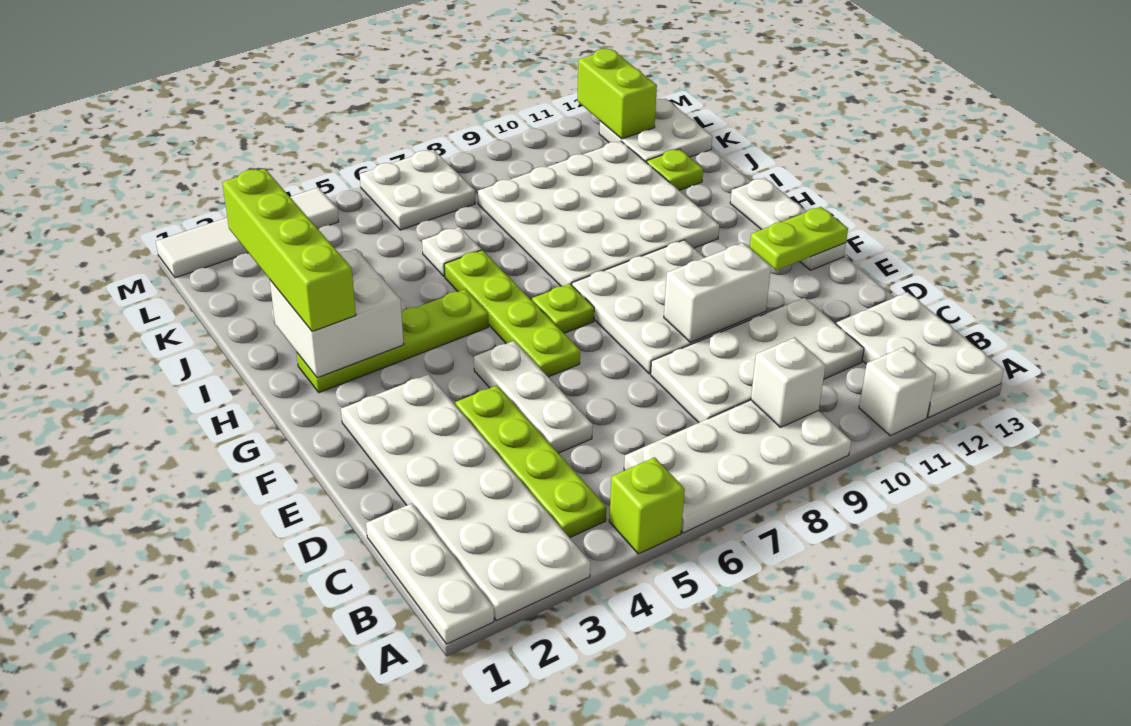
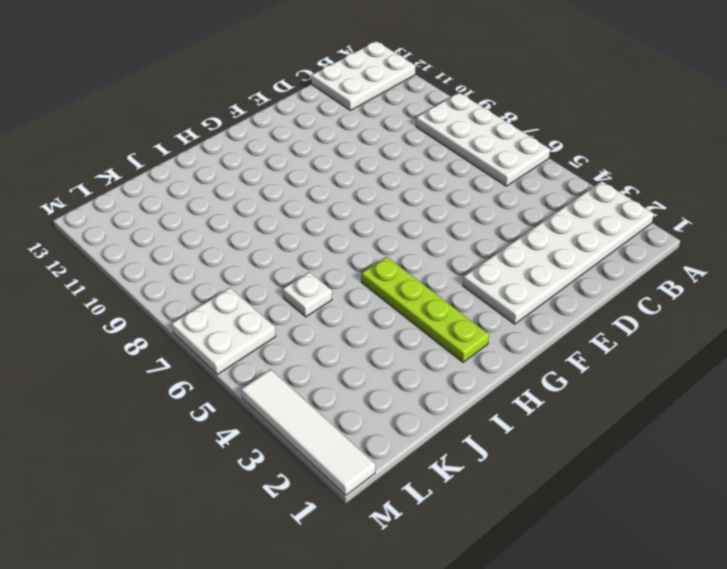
none -> white 1x3 plate [366,503,494,644]
none -> lime 1x1 brick [609,457,685,554]
none -> white 1x1 brick [859,347,936,436]

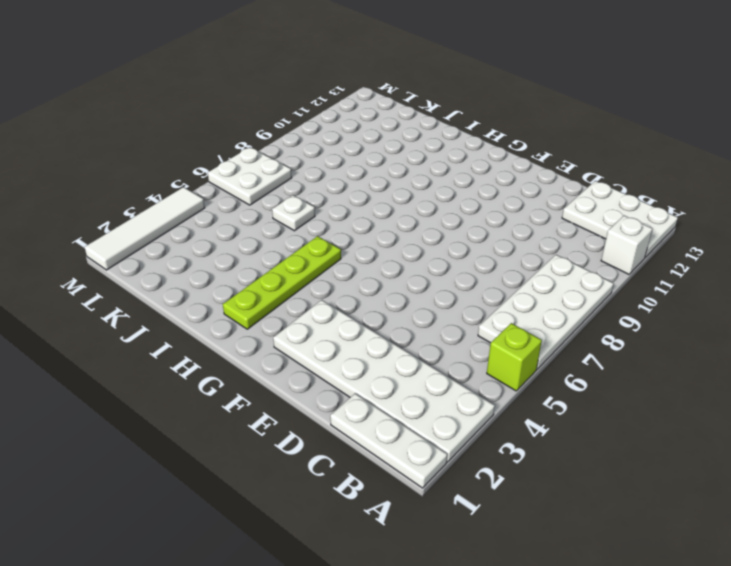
none -> lime 1x4 plate [455,385,606,538]
none -> white 2x4 plate [651,298,864,423]
none -> white 1x3 plate [474,341,593,453]

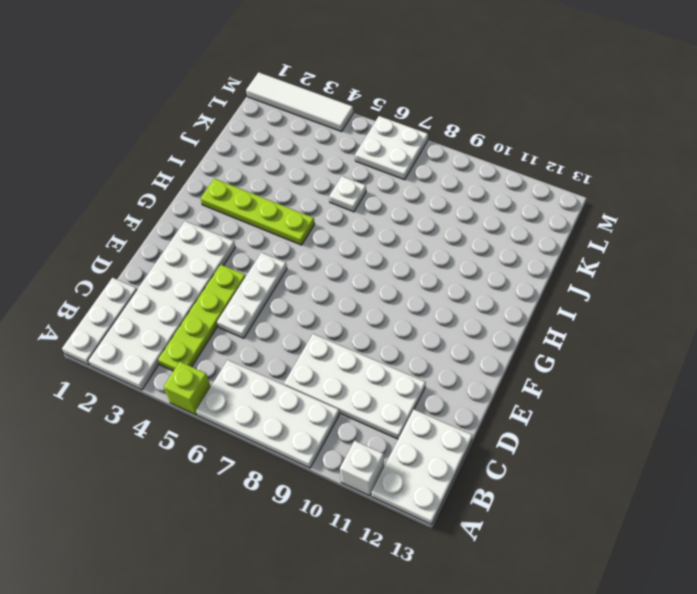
none -> white 3x3 plate [572,240,766,374]
none -> lime 1x4 plate [444,250,580,377]
none -> white 1x3 plate [730,178,846,270]

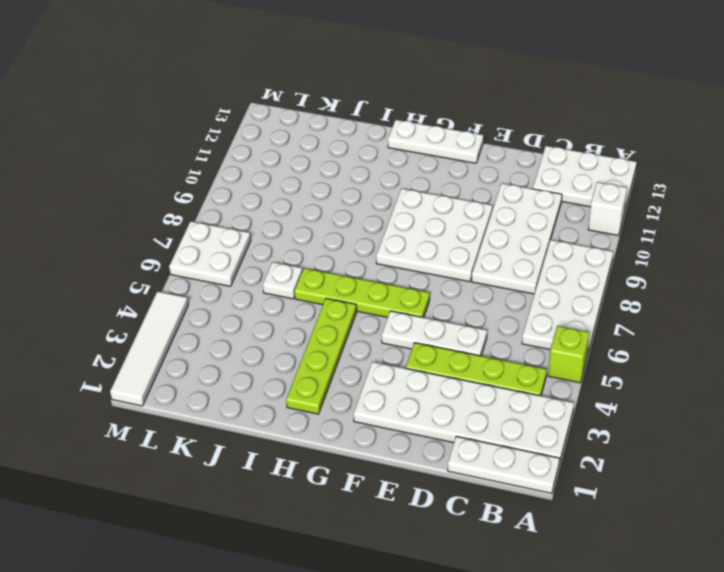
none -> lime 1x1 plate [532,284,594,333]
none -> white 4x4 plate [478,141,719,286]
none -> lime 1x1 plate [646,149,703,191]

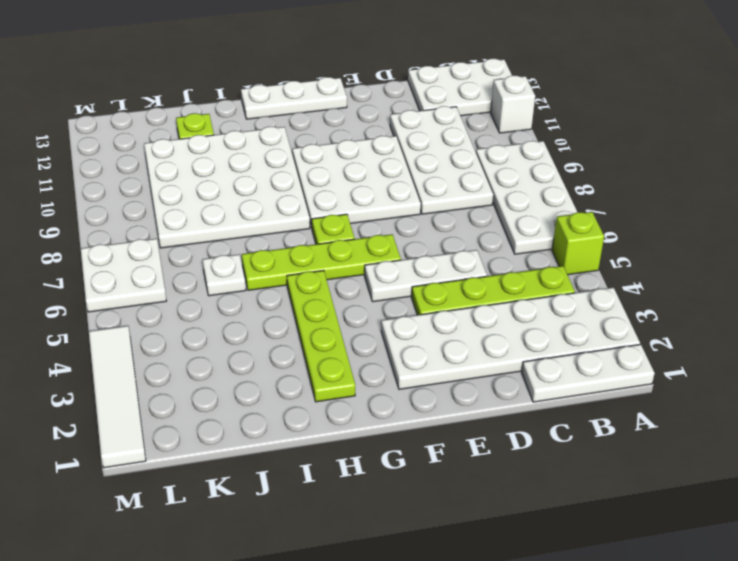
none -> white 2x2 plate [599,99,712,162]
none -> white 1x1 brick [751,338,826,427]
none -> white 1x2 brick [664,243,771,342]

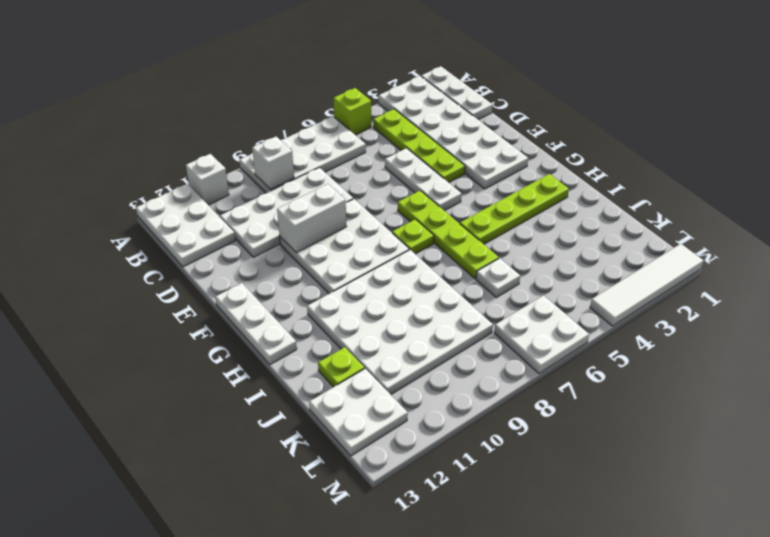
none -> lime 1x2 plate [750,207,848,270]
none -> white 2x2 brick [270,249,404,378]
none -> lime 1x2 brick [578,49,657,139]

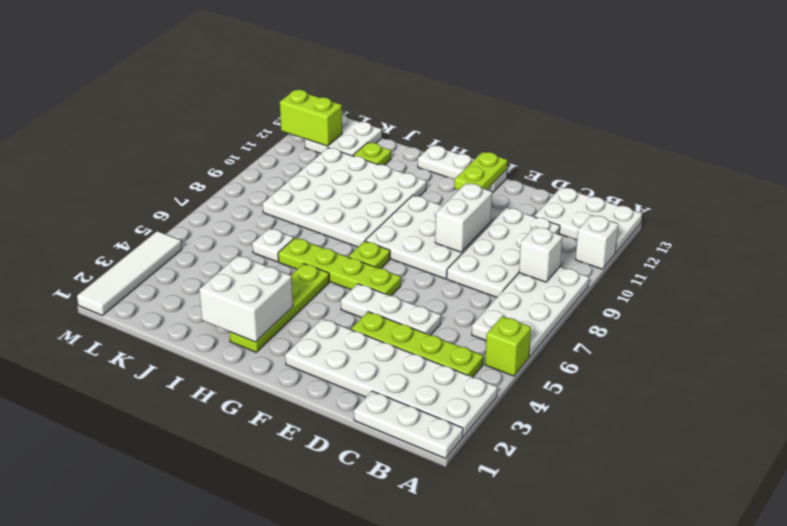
none -> white 2x2 plate [360,150,475,230]
none -> lime 1x4 brick [222,168,356,332]

